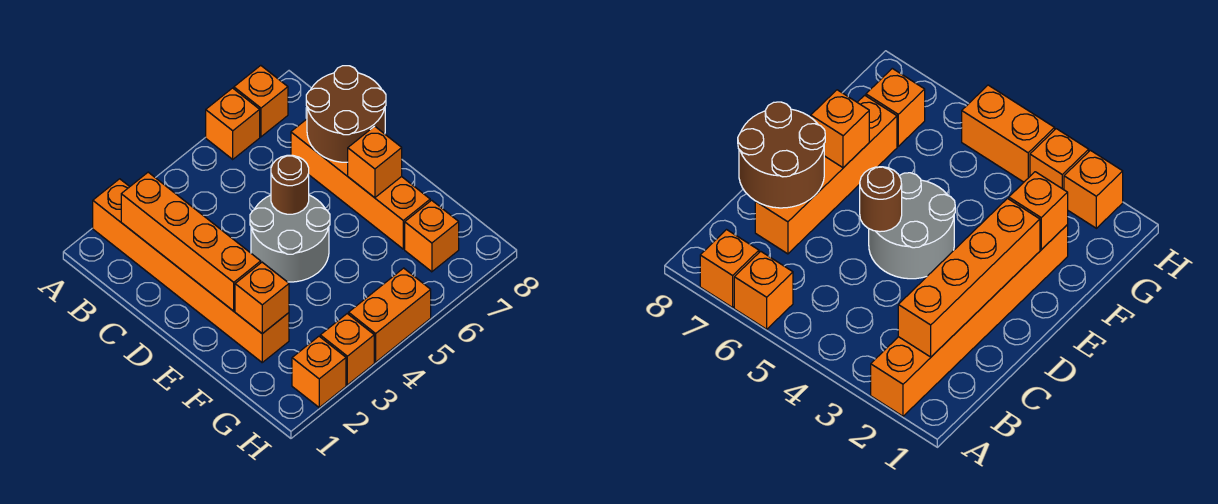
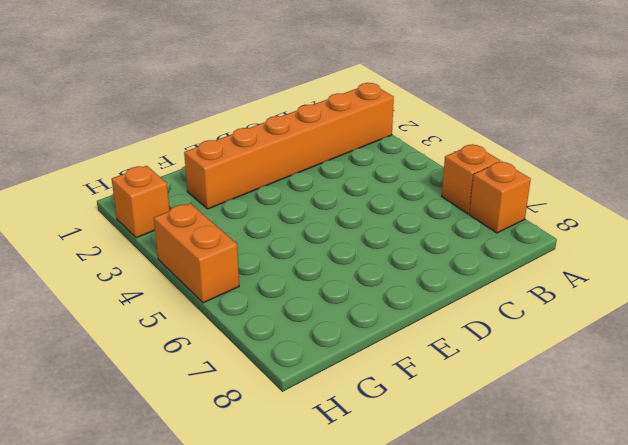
none -> orange 1x4 brick [291,119,430,249]
none -> grey 2x2 round brick [250,195,330,282]
none -> orange 1x1 brick [405,200,459,272]

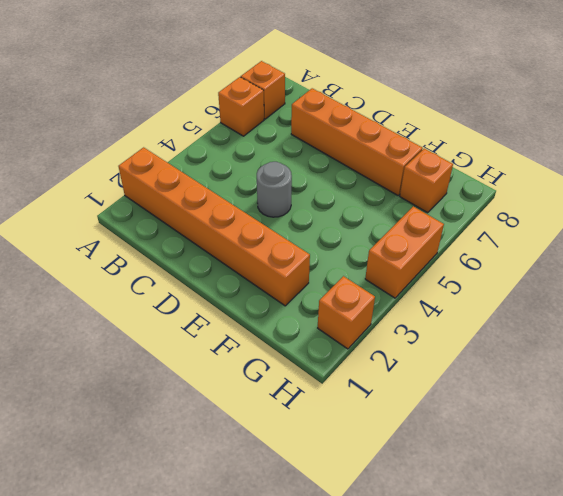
grey 1x1 round brick [257,162,292,217] -> grey 2x2 round brick [250,195,330,282]
none -> orange 1x1 brick [320,314,374,385]
none -> orange 1x4 brick [121,172,261,311]
none -> brown 2x2 round brick [306,66,386,162]

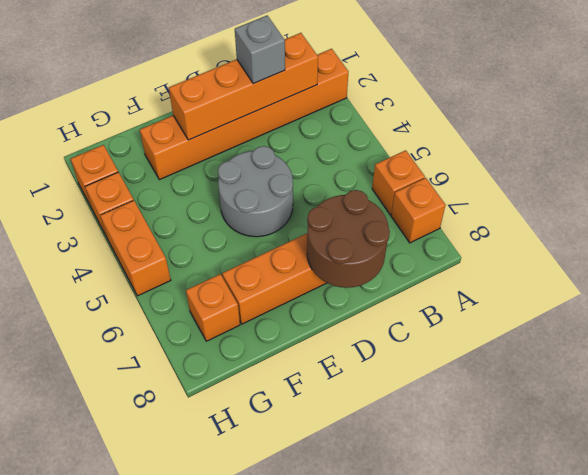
grey 1x1 brick [235,16,285,84] -> none
none -> brown 1x1 round brick [271,155,309,214]
none -> orange 1x1 brick [348,126,402,198]
none -> orange 1x1 brick [235,262,289,334]

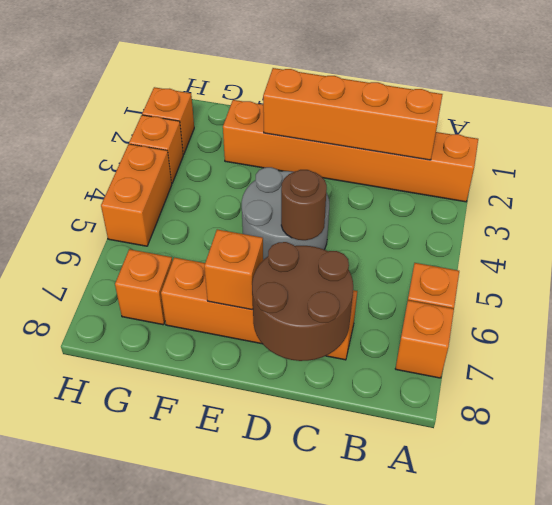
none -> orange 1x1 brick [235,262,289,334]

